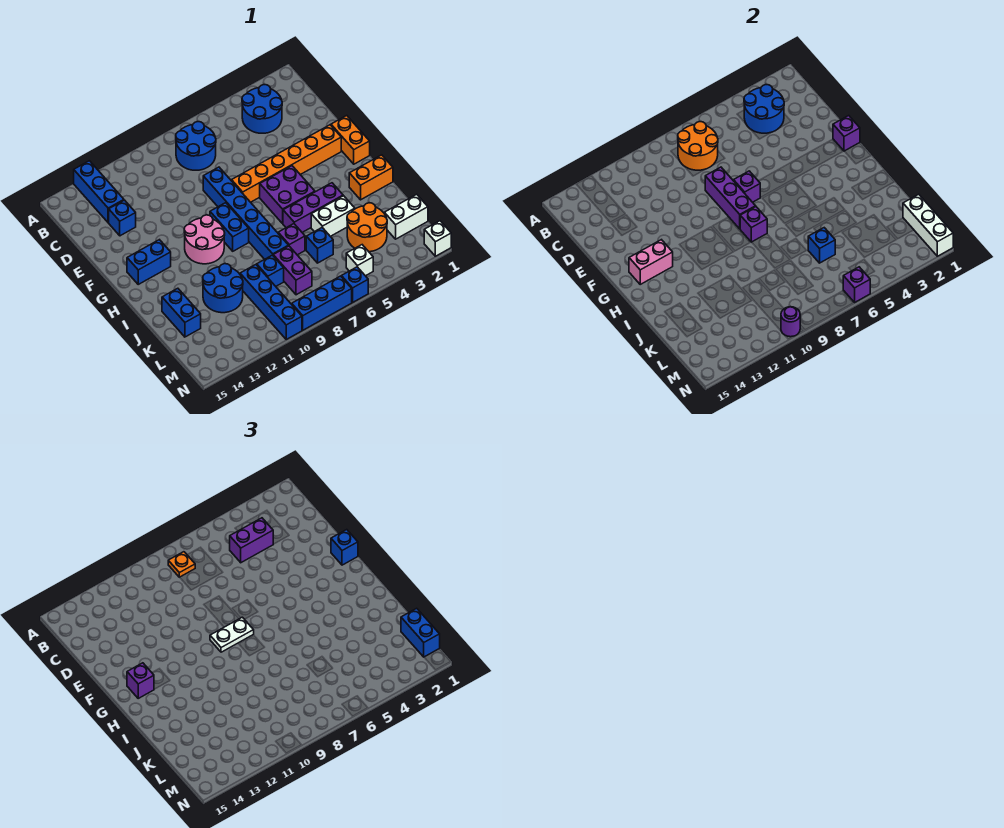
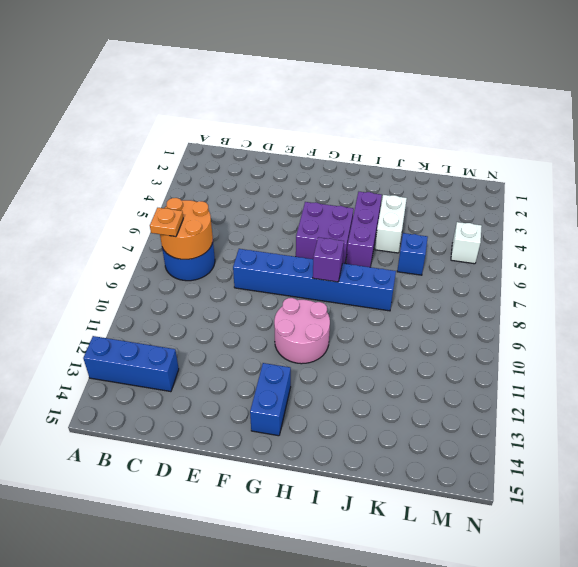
none -> blue 2x2 round brick [242,85,282,133]
none -> blue 1x1 brick [109,200,136,236]
none -> orange 1x2 brick [331,116,370,164]
none -> orange 1x6 brick [232,125,341,202]

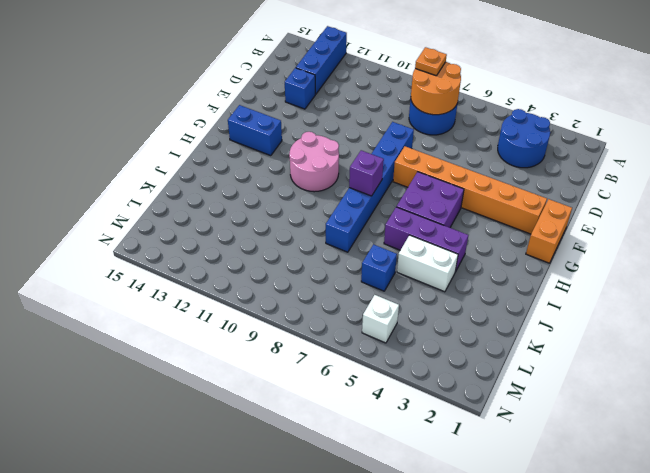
none -> blue 1x2 brick [210,203,249,251]
none -> orange 1x2 brick [349,155,393,200]
none -> purple 1x1 brick [278,224,305,255]
none -> blue 2x2 round brick [203,264,243,313]

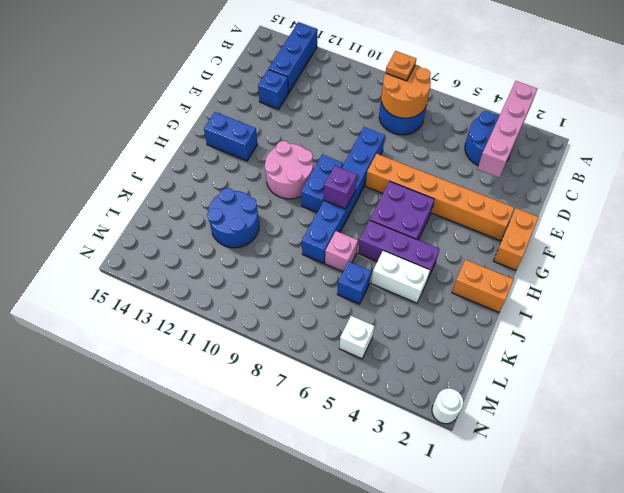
pink 1x4 brick [478,81,537,178] -> blue 2x2 round brick [744,85,784,133]
pink 1x1 brick [325,231,358,272] -> purple 1x1 brick [278,224,305,255]
white 1x1 round brick [432,388,463,424] -> white 1x1 brick [424,221,451,256]
none -> blue 1x2 brick [162,288,201,337]
none -> orange 2x2 round brick [347,203,387,252]
none -> purple 1x2 brick [273,246,312,295]
none -> blue 1x1 brick [257,255,284,286]

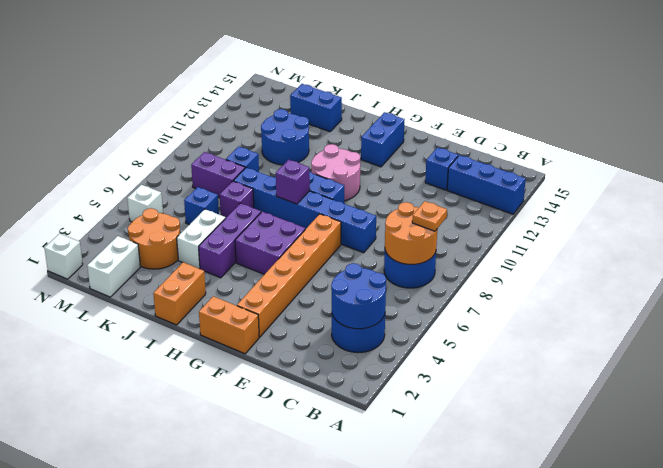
none -> blue 1x4 brick [240,265,302,339]
none -> blue 1x1 brick [341,267,368,302]
none -> blue 1x3 brick [292,276,352,330]
none -> purple 1x3 brick [705,167,756,229]

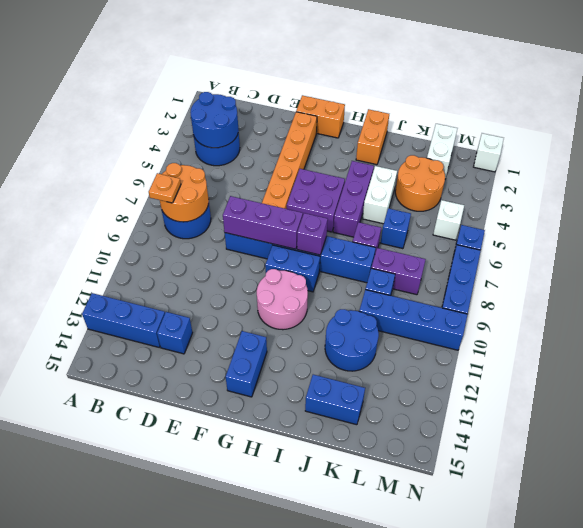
none -> purple 1x1 brick [833,116,860,151]
none -> purple 1x1 brick [734,171,760,202]
none -> pink 1x2 brick [629,240,673,284]
none -> blue 1x1 brick [808,228,835,263]

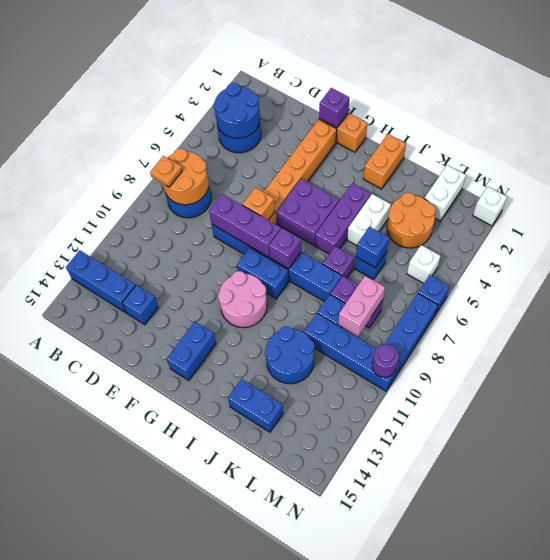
orange 1x1 brick [242,188,275,220] -> purple 1x1 brick [734,171,760,202]
pink 1x2 brick [338,276,385,336] -> pink 1x2 brick moved to [629,240,673,284]
none -> white 1x3 brick [903,194,953,256]
none -> purple 1x1 brick [843,267,870,302]
none -> purple 1x2 brick [230,518,273,563]
none -> blue 1x1 brick [331,530,358,565]

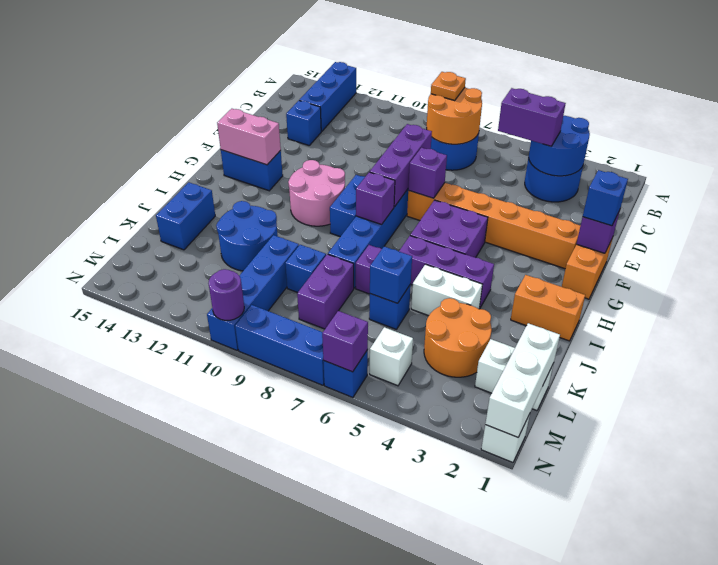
none -> white 1x2 plate [210,617,254,652]
none -> purple 1x1 brick [127,663,154,698]
none -> blue 1x2 brick [401,608,440,657]

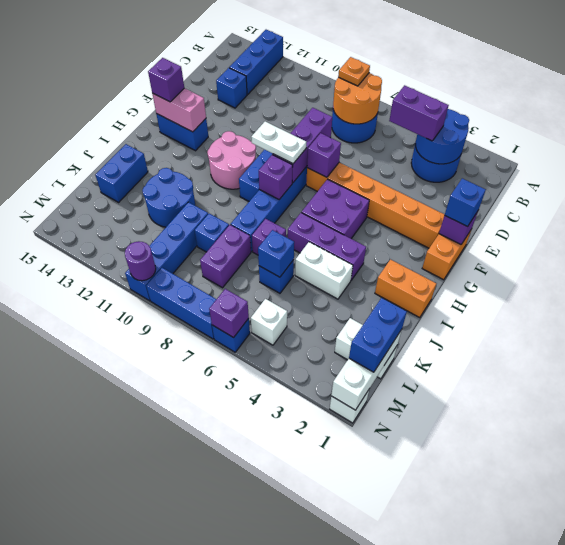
none -> orange 2x2 round brick [347,203,387,252]

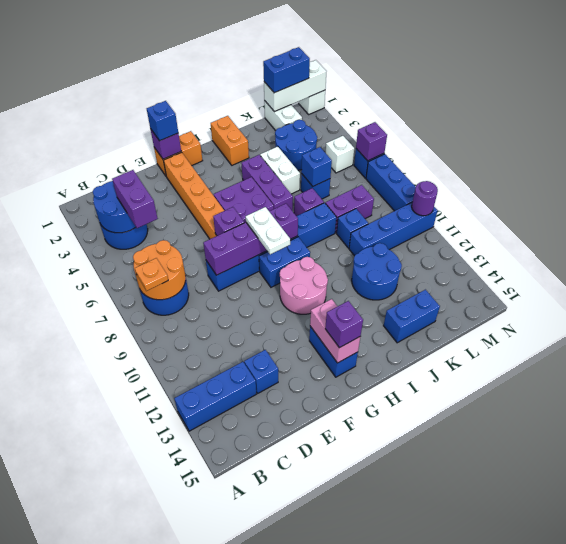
blue 2x2 round brick [275,120,317,170] -> orange 2x2 round brick [347,203,387,252]

